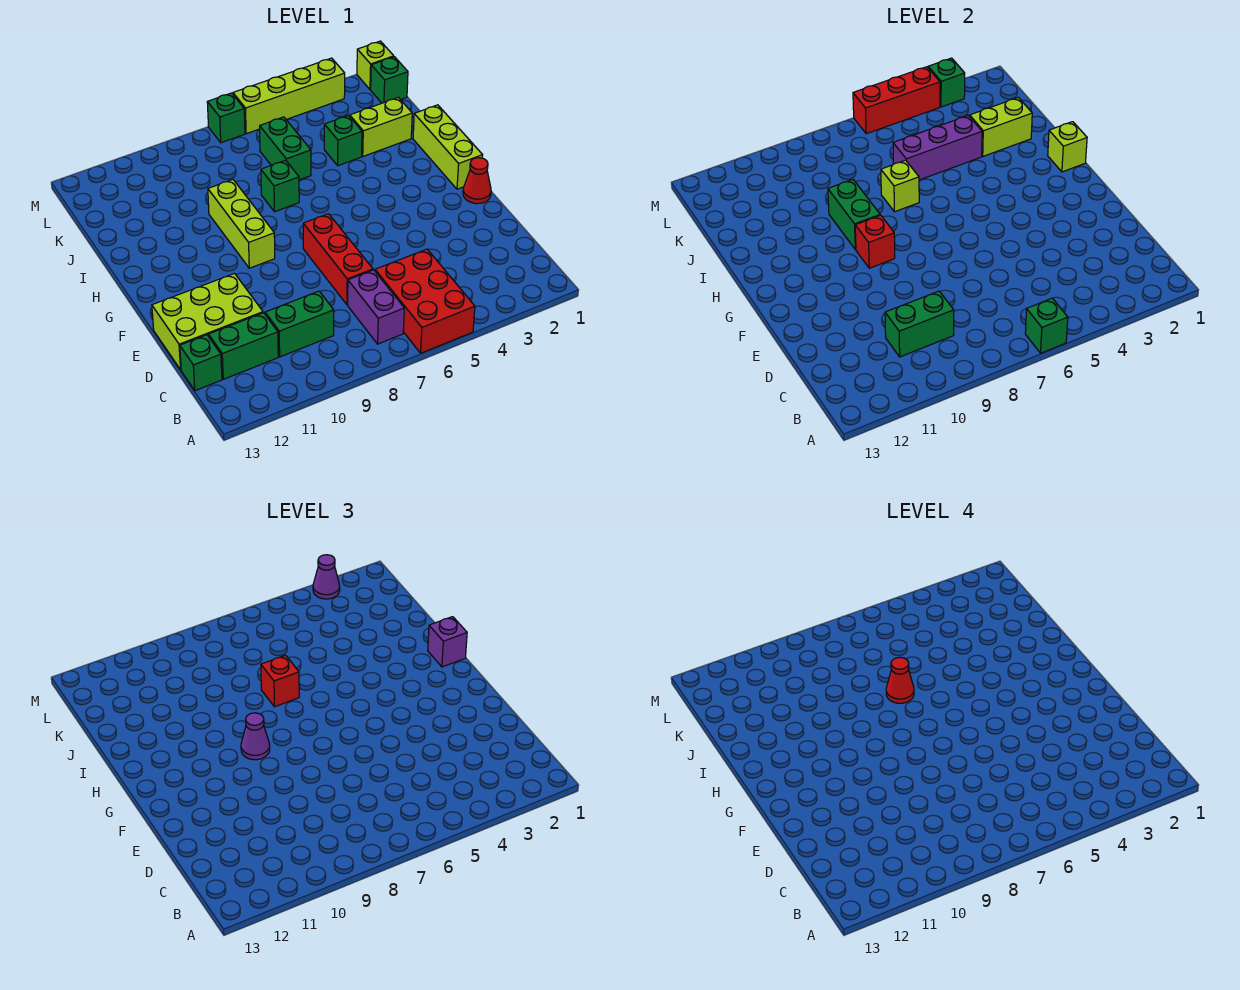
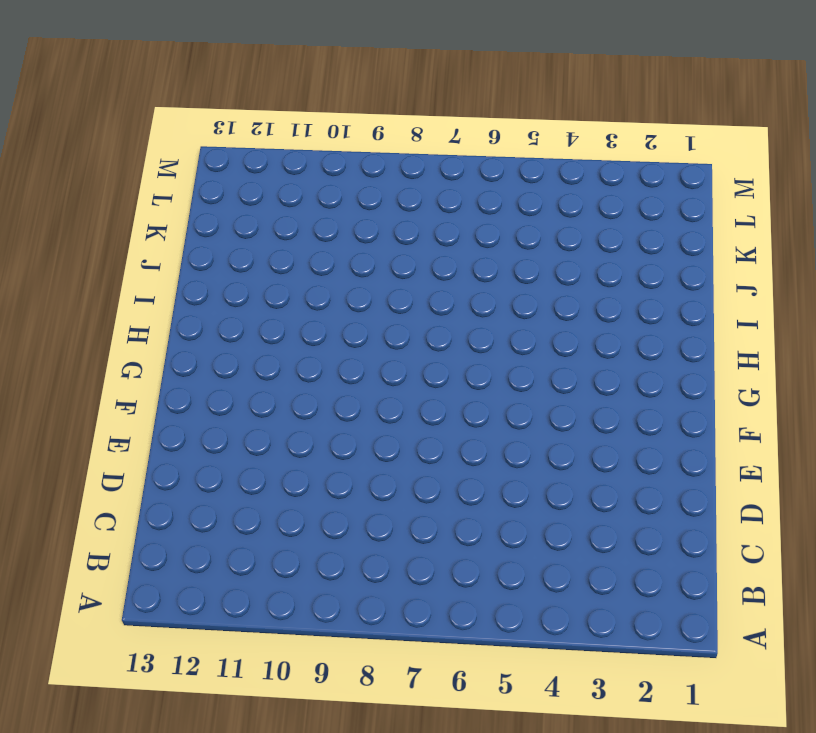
none -> red 2x3 brick [375,249,475,353]
none -> purple 1x2 brick [348,270,404,344]
none -> green 1x2 brick [265,291,334,357]
none -> green 1x2 brick [209,313,278,379]

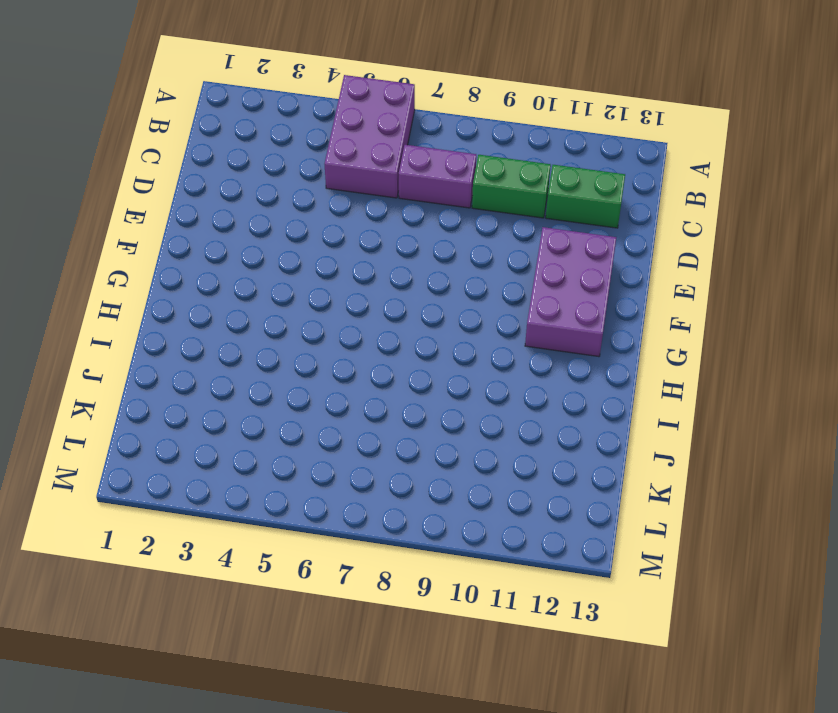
purple 2x3 brick [325,75,415,198] -> red 2x3 brick [375,249,475,353]
purple 1x2 brick [399,145,476,208] -> purple 1x2 brick turned to [348,270,404,344]
purple 2x3 brick [525,227,616,357] -> lime 2x3 brick [152,273,263,370]
none -> green 1x1 brick [180,335,222,391]
none -> red 1x3 brick [303,214,373,305]
none -> red 1x1 cone [463,158,491,204]
none -> lime 1x3 brick [413,105,483,189]

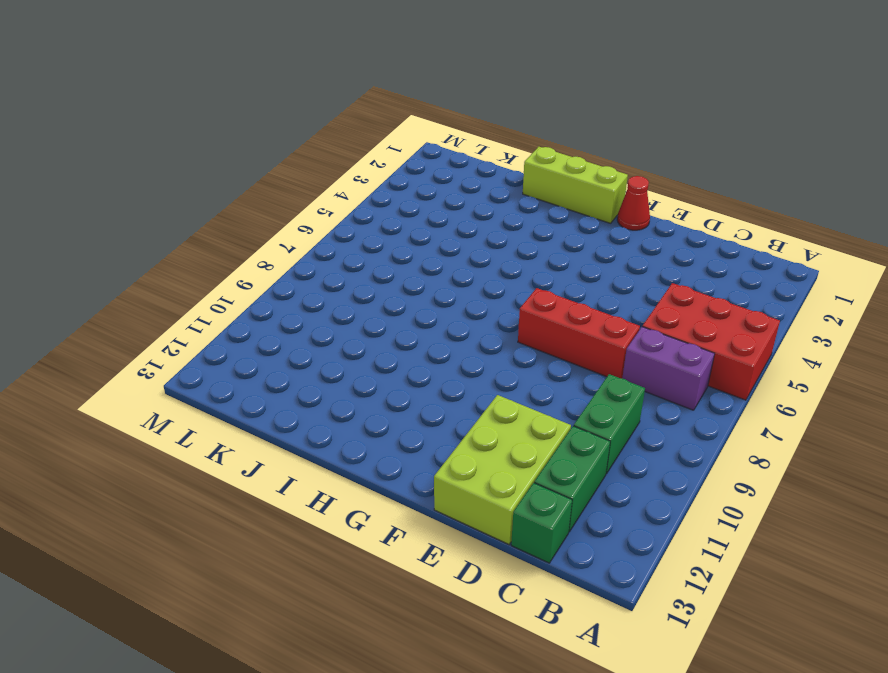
none -> lime 1x3 brick [208,180,275,268]
none -> green 1x1 brick [261,160,299,212]
none -> lime 1x2 brick [350,97,412,156]
none -> green 1x1 brick [324,115,362,166]

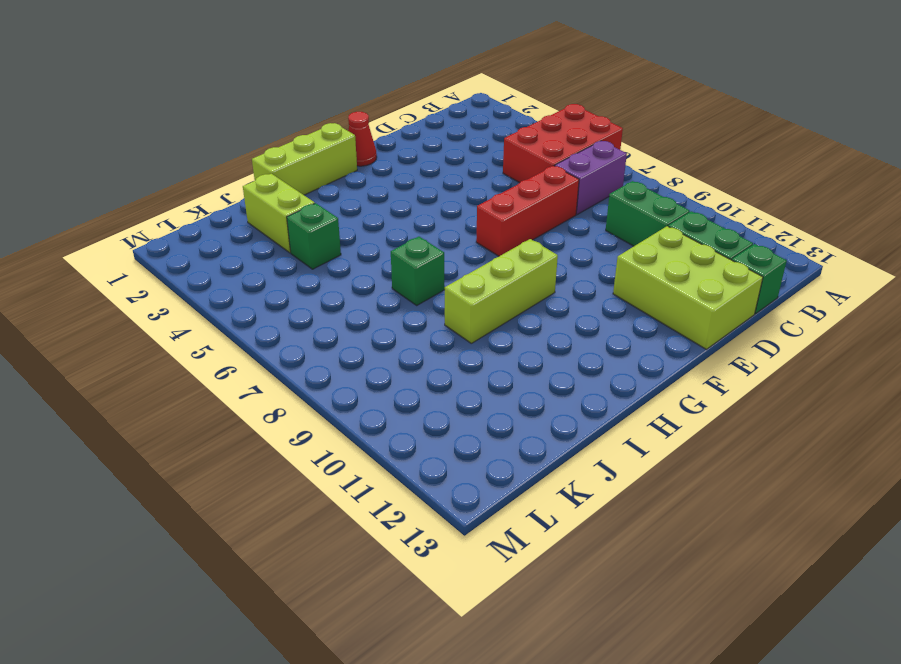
none -> green 1x2 brick [260,117,311,180]
none -> green 1x1 brick [371,57,408,103]
none -> lime 1x1 brick [357,41,394,90]
none -> lime 1x4 brick [233,58,345,134]

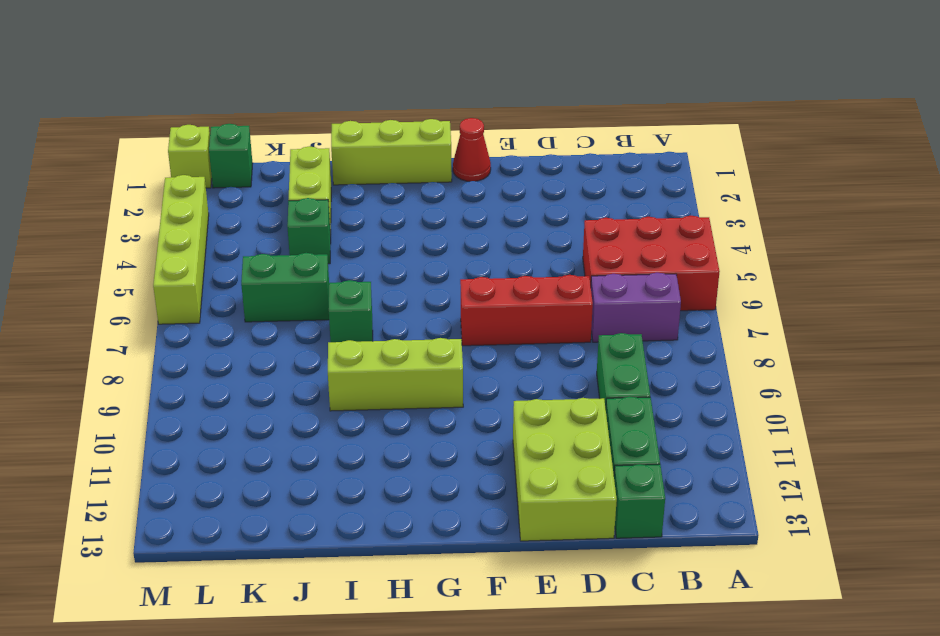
none -> green 1x1 brick [207,93,245,143]
none -> green 1x1 brick [1025,298,1068,353]
none -> green 1x2 brick [885,291,954,357]
none -> red 1x1 brick [855,215,895,268]

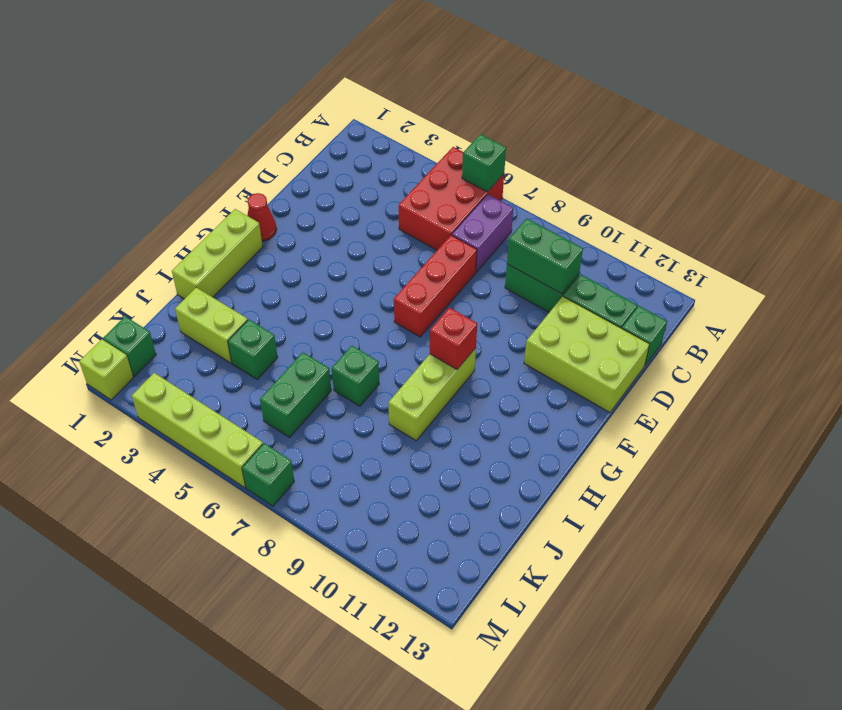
none -> lime 1x1 brick [1048,122,1087,172]
none -> green 1x2 brick [828,180,880,250]
none -> lime 1x1 brick [881,160,919,212]
none -> lime 1x2 brick [970,97,1032,156]

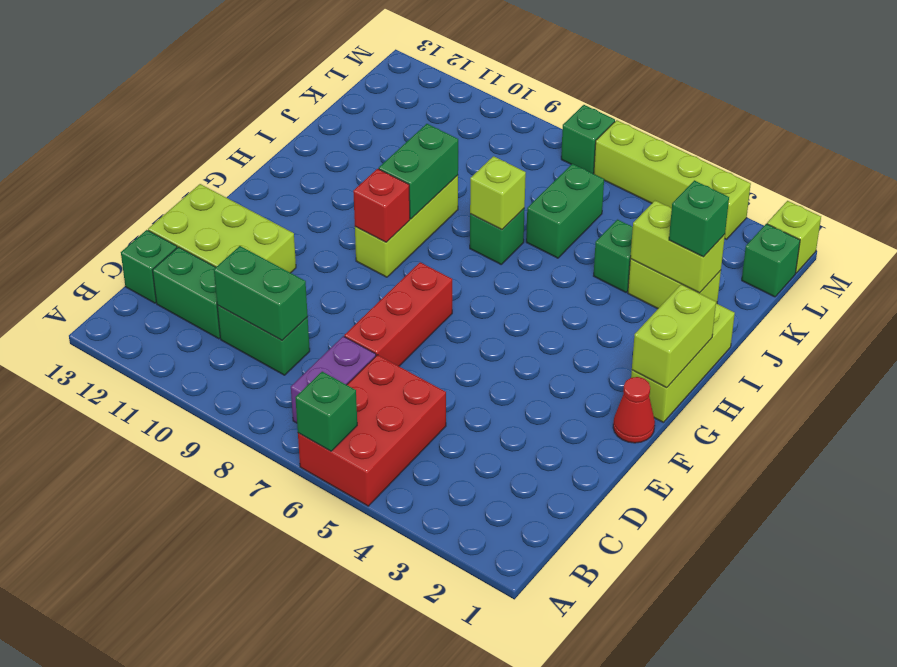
lime 1x2 brick [632,284,716,388] -> lime 1x1 brick [1048,122,1087,172]
green 1x1 brick [669,180,729,257] -> green 1x1 brick moved to [928,58,965,107]
none -> purple 1x3 brick [893,115,982,180]
none -> red 1x3 brick [853,67,940,134]
none -> purple 1x1 cone [241,713,270,760]
none -> purple 1x1 brick [428,617,467,667]

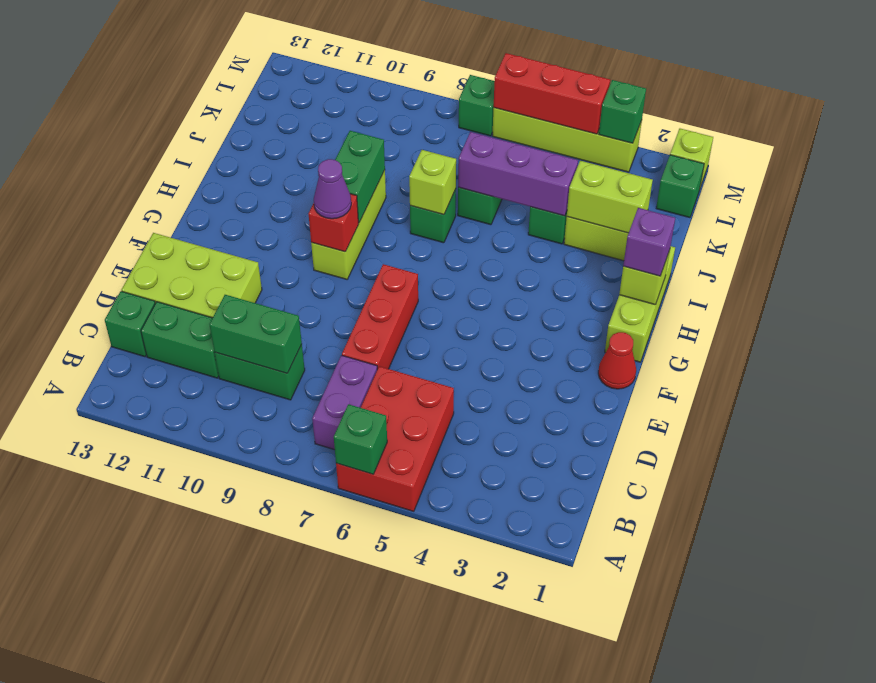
none -> red 1x1 brick [261,655,299,707]
none -> purple 1x1 cone [313,555,340,599]
none -> red 1x1 cone [886,657,914,703]

